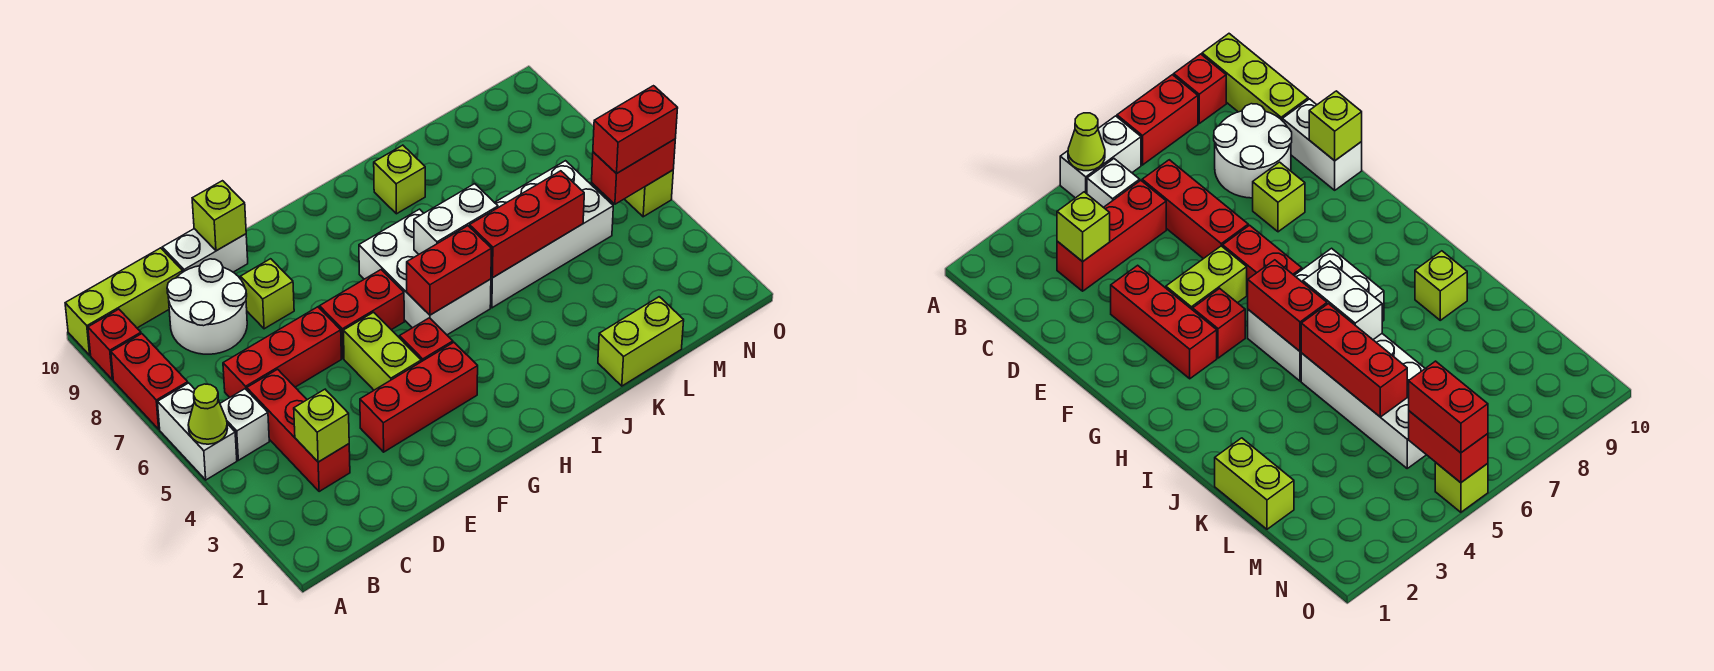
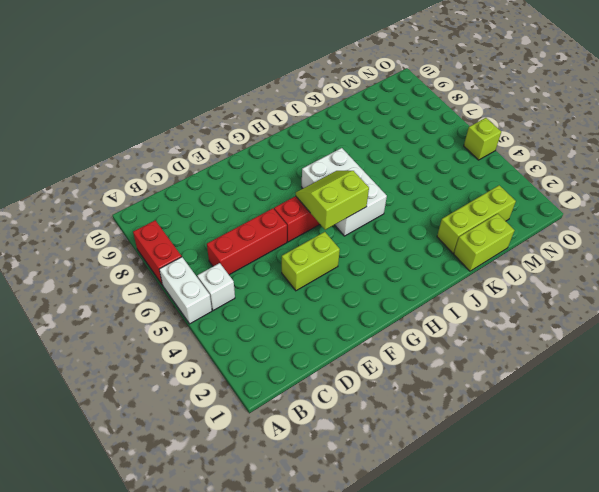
lime 1x2 brick [282,232,340,291] -> lime 1x2 brick turned to [343,312,421,390]
lime 2x2 slope [296,171,369,230] -> red 1x2 brick [407,226,491,315]
lime 1x3 brick [437,185,516,253] -> lime 1x3 brick moved to [65,248,183,355]
none -> red 1x1 brick [88,309,141,380]
none -> red 1x3 brick [247,369,350,492]
none -> white 2x2 round brick [167,259,247,354]

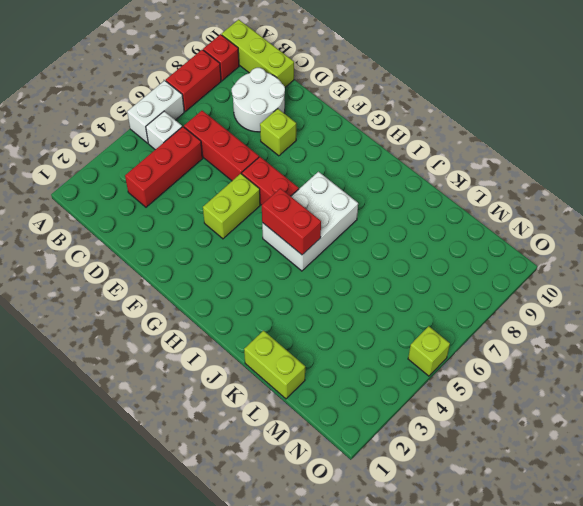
none -> white 1x2 brick [162,229,248,272]
none -> red 1x3 brick [360,342,478,452]
none -> red 1x1 brick [399,318,453,362]

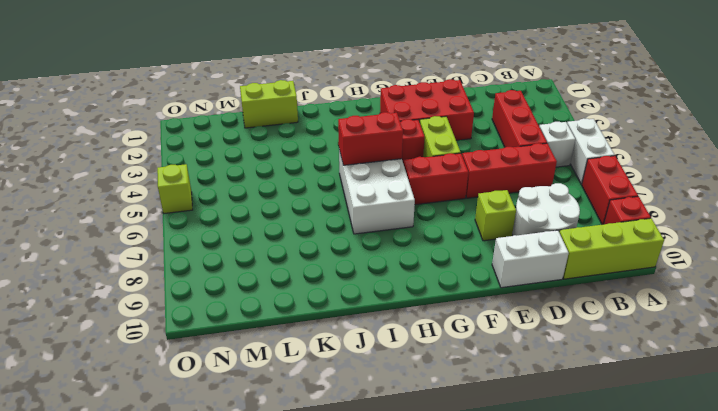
red 2x3 brick [380,79,474,140] -> red 1x3 brick [360,342,478,452]
none -> white 2x4 brick [490,161,613,308]
none -> lime 1x1 brick [374,145,425,214]
none -> lime 1x1 cone [188,384,227,444]

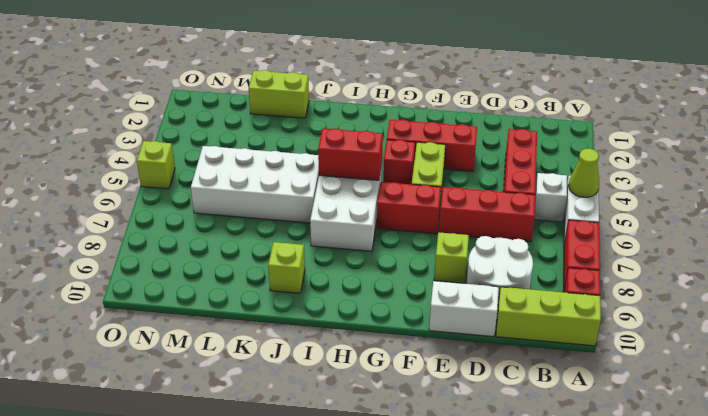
none -> lime 1x1 brick [294,389,349,462]
none -> lime 1x1 brick [192,181,246,251]
none -> white 1x2 brick [414,184,498,254]

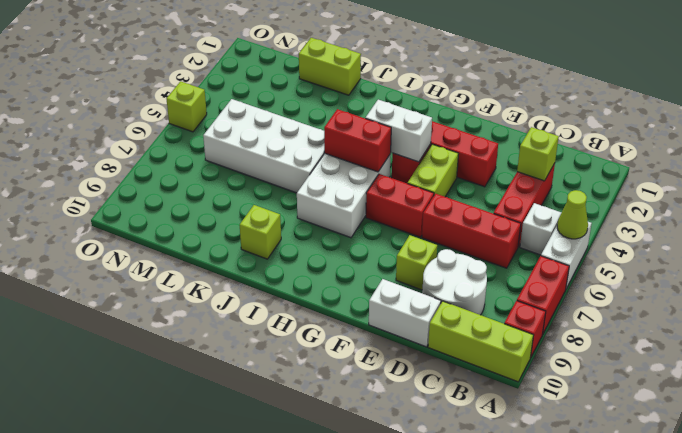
white 1x2 brick [365,100,432,162] -> white 1x2 brick moved to [414,184,498,254]
none -> lime 1x1 brick [192,181,246,251]
none -> red 1x3 brick [470,171,584,278]
none -> red 1x2 brick [592,139,675,204]

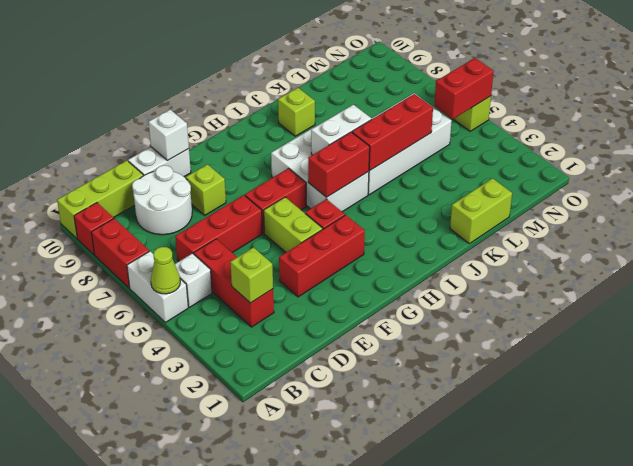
white 1x1 brick [149,110,189,160] -> lime 1x1 brick [192,181,246,251]
none -> red 1x2 brick [593,86,678,174]

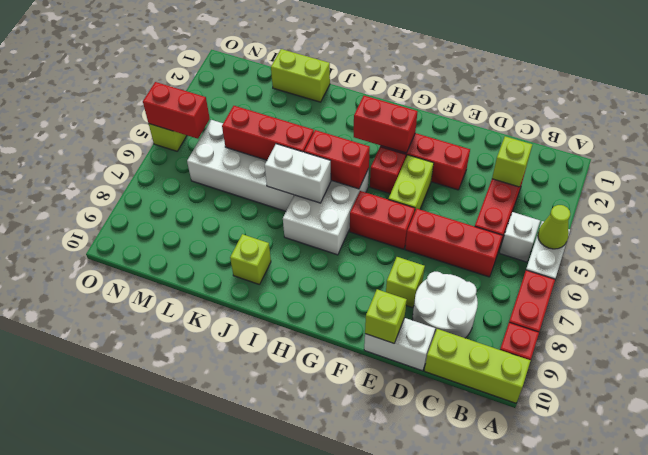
red 1x2 brick [354,96,418,153] -> red 1x2 brick moved to [593,86,678,174]

